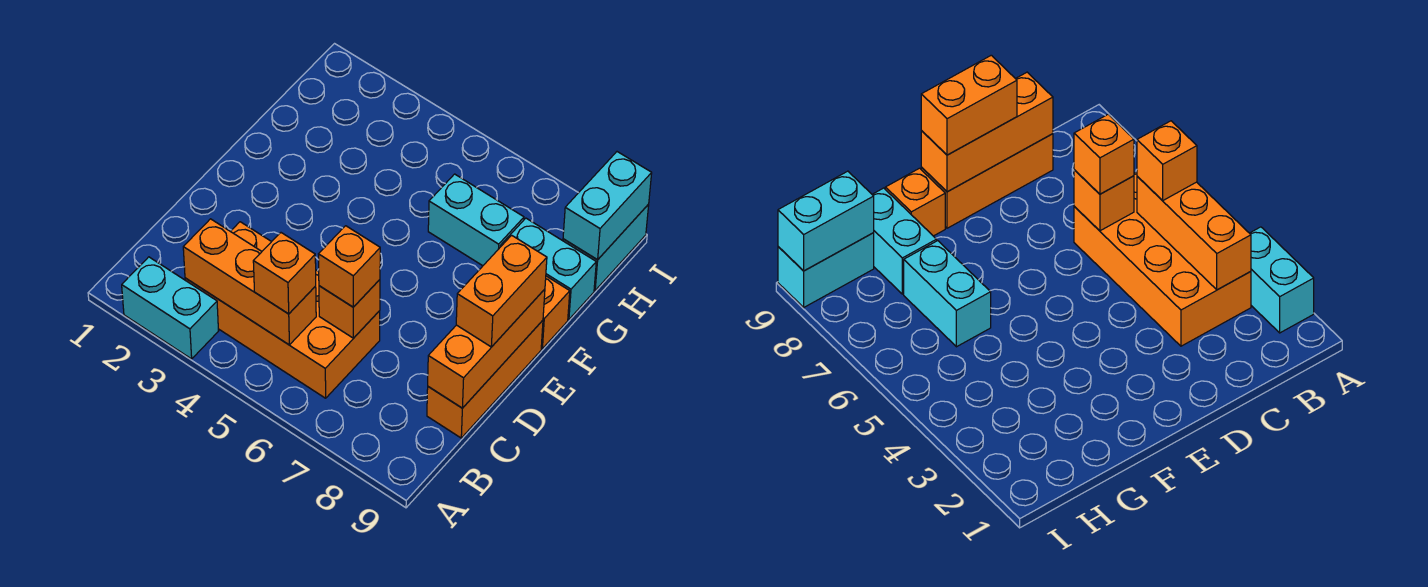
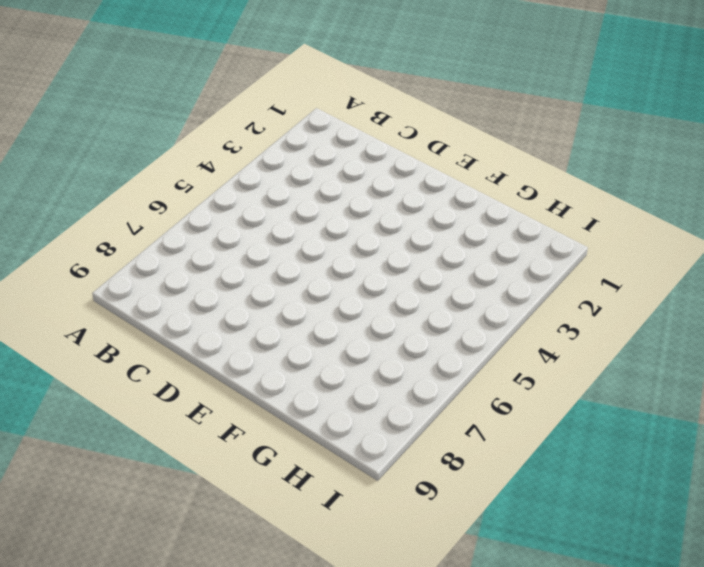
none -> cyan 1x2 brick [122,257,218,359]
none -> orange 2x4 brick [185,222,380,398]
none -> orange 1x3 brick [427,320,543,438]

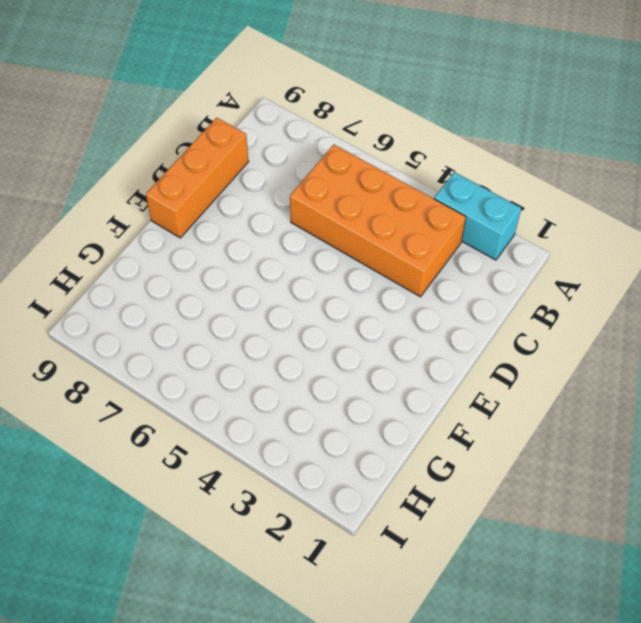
none -> orange 1x1 brick [541,276,570,349]
none -> cyan 1x2 brick [428,174,524,266]
none -> cyan 1x2 brick [500,218,596,319]

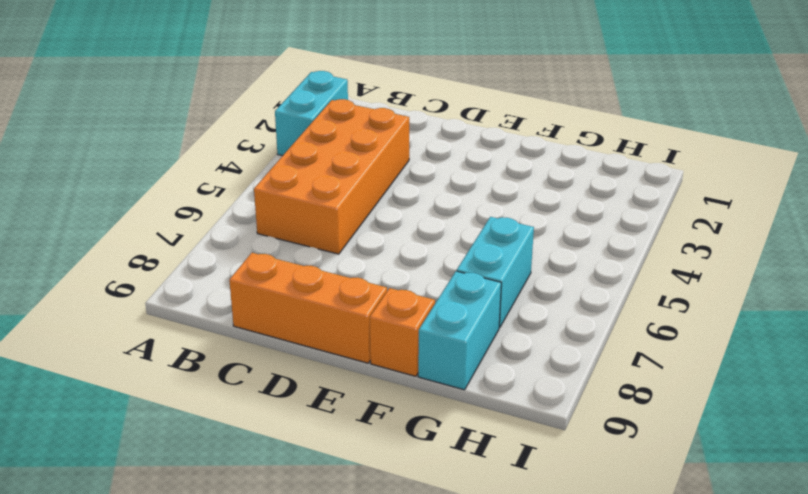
none -> cyan 1x2 brick [563,204,649,290]
none -> orange 1x3 brick [183,219,316,345]
none -> orange 1x1 brick [319,280,380,338]

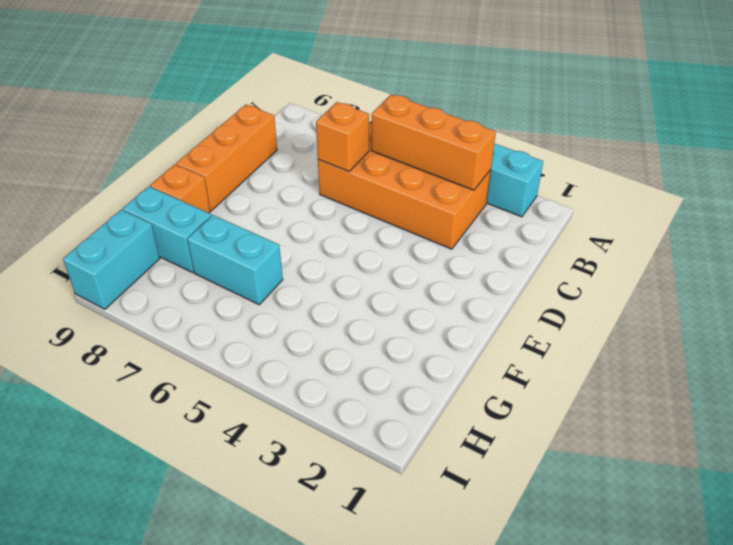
none -> orange 1x3 brick [428,289,545,408]
none -> cyan 1x2 brick [563,152,652,260]
none -> orange 1x1 brick [253,233,316,314]

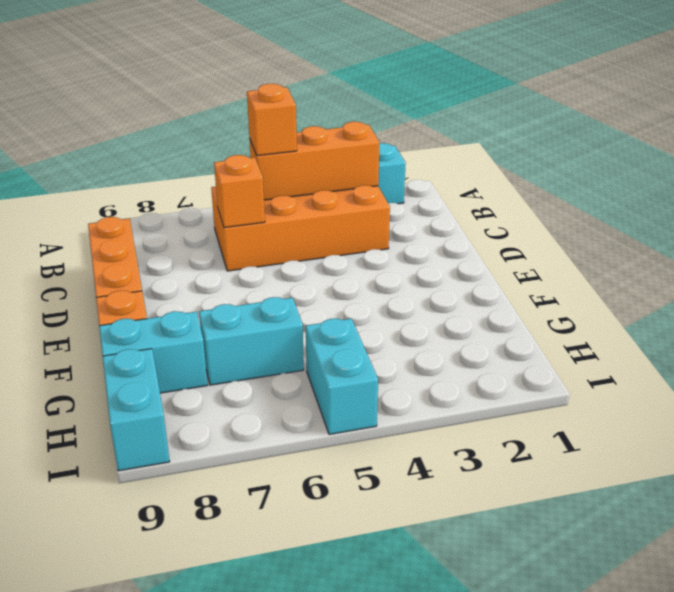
cyan 1x2 brick [306,319,378,434] -> cyan 1x2 brick moved to [563,152,652,260]
none -> orange 1x3 brick [428,289,545,408]
none -> orange 1x1 brick [319,226,380,307]
none -> orange 1x2 brick [456,235,547,347]

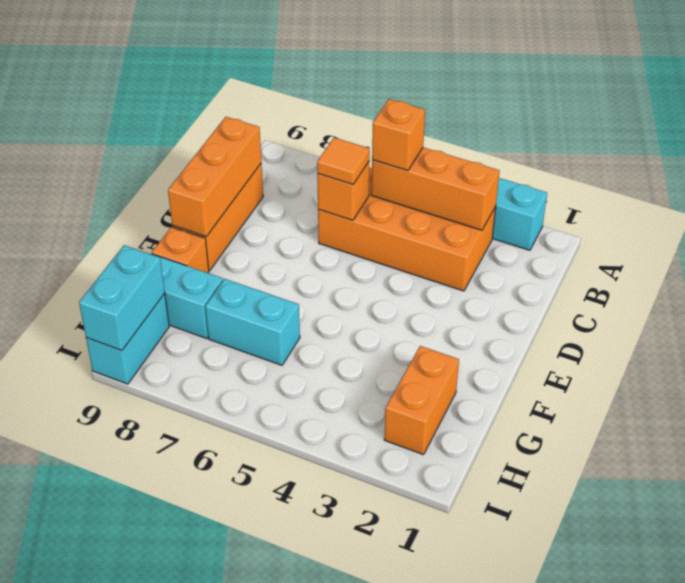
orange 1x1 tile [317,138,370,184] -> orange 1x1 brick [319,226,380,307]
orange 1x2 brick [384,346,459,455] -> orange 1x2 brick moved to [456,235,547,347]

